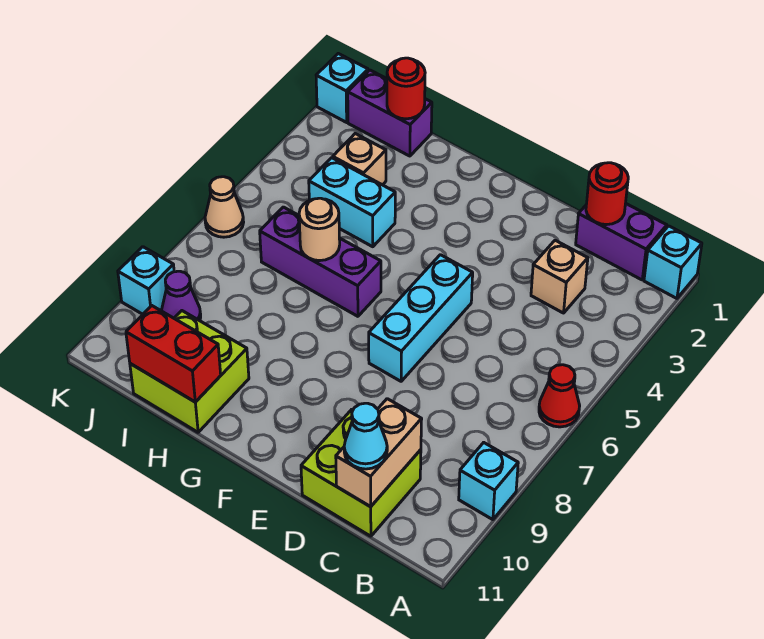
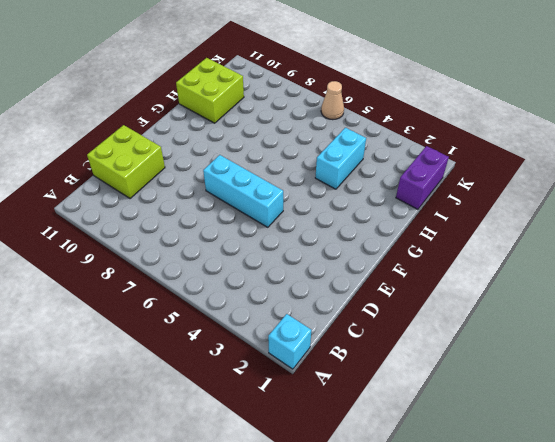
none -> red 1x1 cone [539,365,580,427]
none -> cyan 1x1 brick [459,443,518,520]
none -> purple 1x2 brick [576,204,667,280]

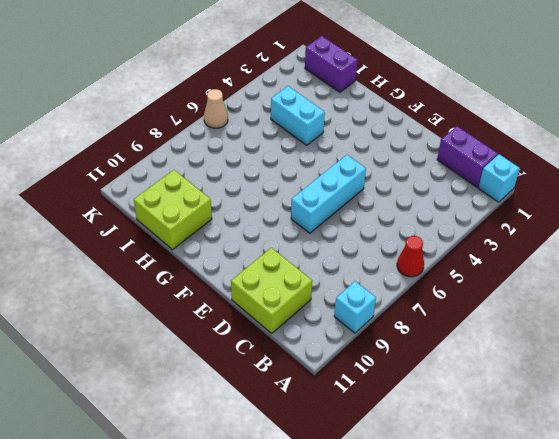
none -> tan 1x1 brick [531,240,588,313]
none -> purple 1x3 brick [260,207,381,316]
none -> tan 1x1 brick [333,134,386,185]

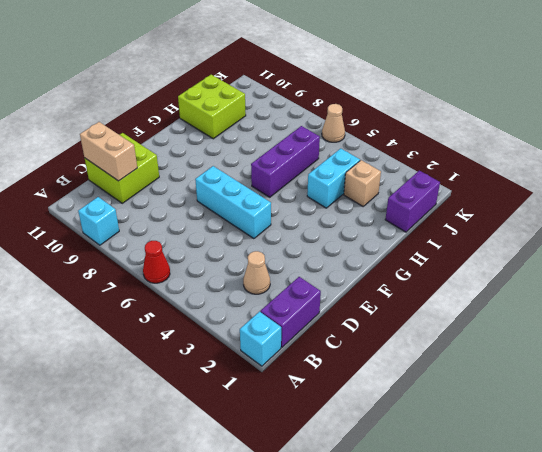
tan 1x1 cone [243,251,270,294] -> tan 1x1 brick [531,240,588,313]
none -> purple 1x1 cone [161,271,201,321]
none -> cyan 1x1 brick [316,54,368,122]
none -> cyan 1x1 brick [118,247,174,314]

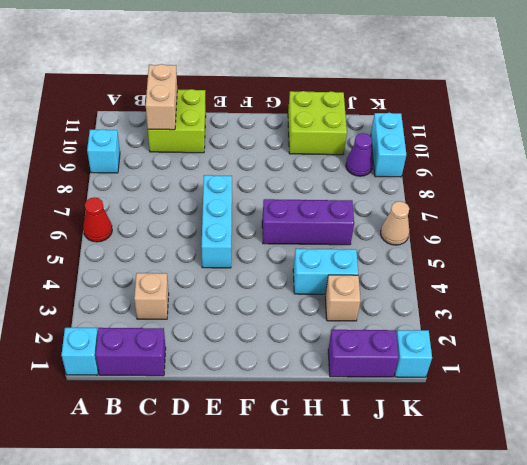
cyan 1x2 brick [371,113,406,177] -> cyan 1x1 brick [118,247,174,314]
none -> red 1x1 round brick [586,163,628,225]
none -> tan 1x1 round brick [299,198,340,261]
none -> red 1x2 brick [126,306,221,402]

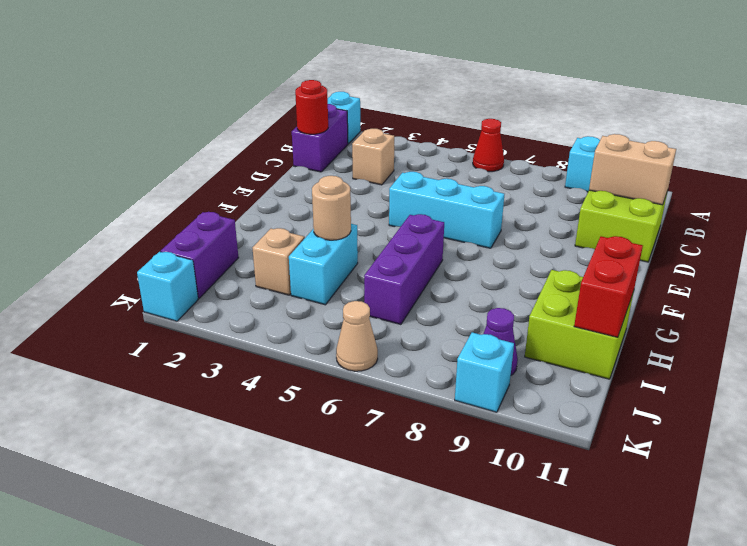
tan 1x1 round brick [312,176,351,240] -> tan 1x1 round brick moved to [299,198,340,261]
none -> red 1x1 round brick [387,58,425,119]
none -> cyan 1x1 cone [344,403,387,469]

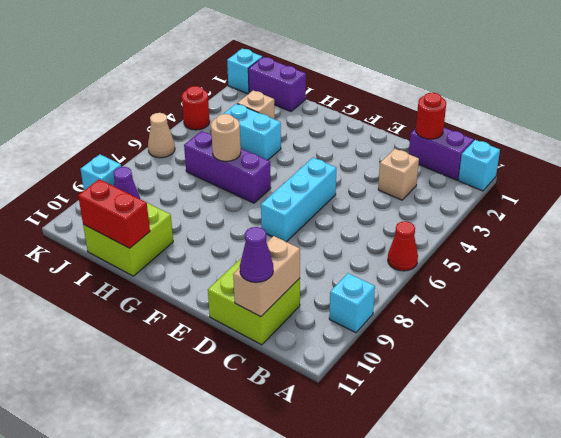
purple 1x1 cone [240,227,273,282] -> cyan 1x1 cone [344,403,387,469]
red 1x1 round brick [182,86,210,130] -> red 1x1 round brick moved to [387,58,425,119]

